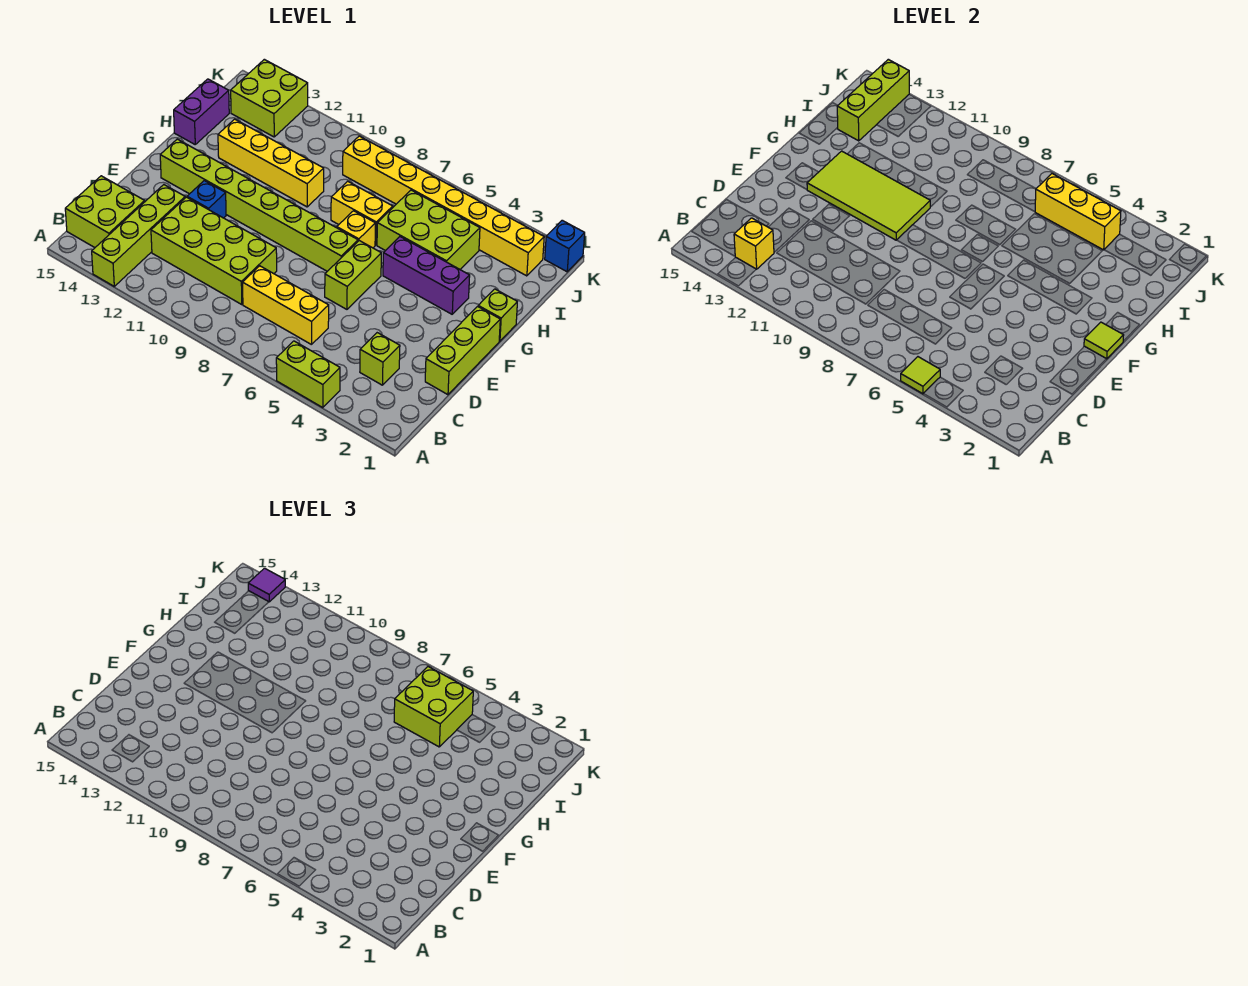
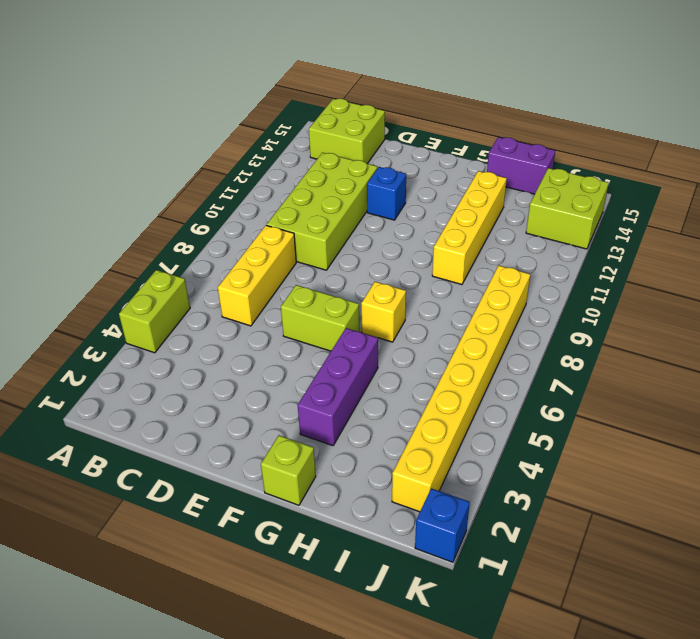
none -> lime 1x4 brick [92,185,185,286]
none -> lime 1x1 brick [360,333,400,385]
none -> lime 1x3 brick [425,306,500,395]

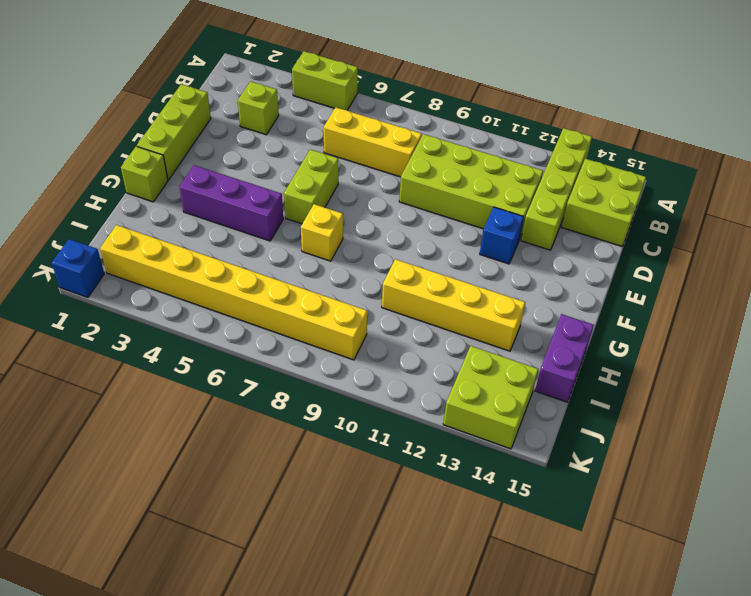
none -> lime 1x8 brick [160,139,358,271]
none -> lime 2x3 brick [377,190,480,269]
none -> yellow 1x2 brick [331,181,393,245]

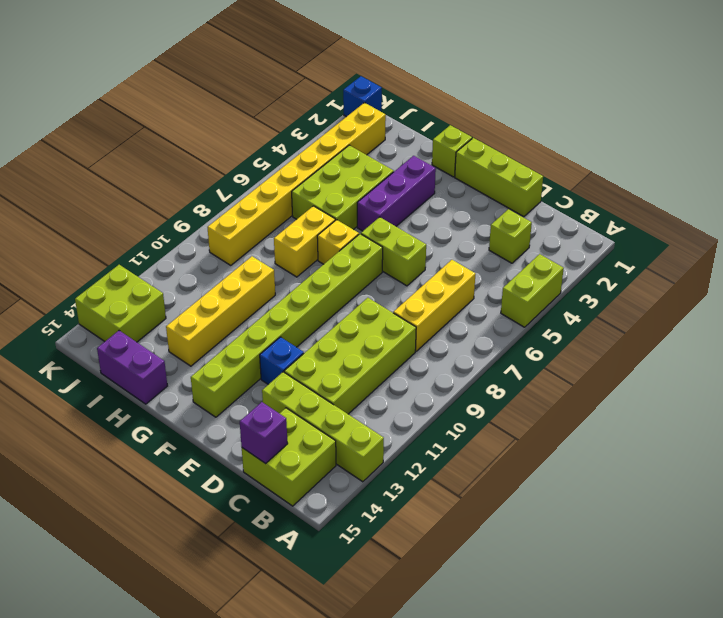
purple 1x1 brick [240,402,288,464] -> none
none -> lime 1x1 tile [901,357,940,394]
none -> yellow 1x1 brick [734,218,774,269]
none -> lime 1x1 tile [1084,322,1124,359]

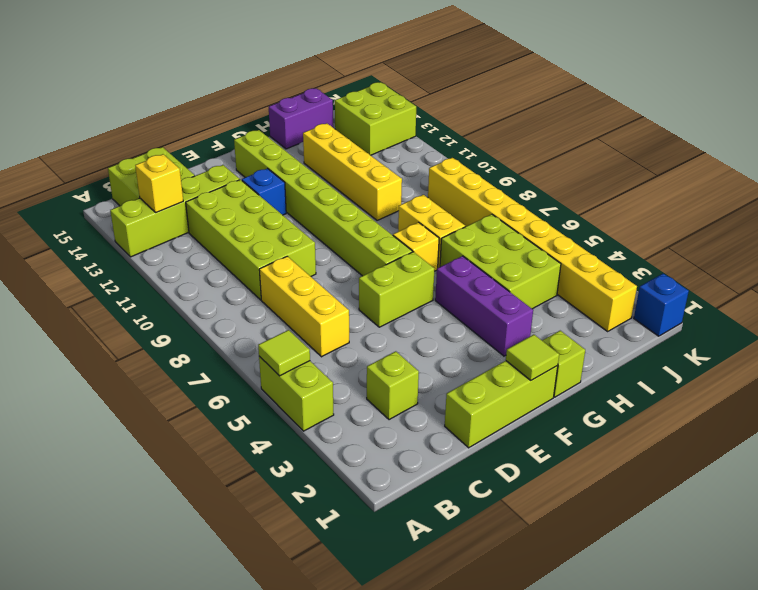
none -> lime 2x4 tile [807,151,930,240]
none -> lime 1x3 brick [837,59,909,141]
none -> yellow 1x3 brick [1035,174,1121,250]

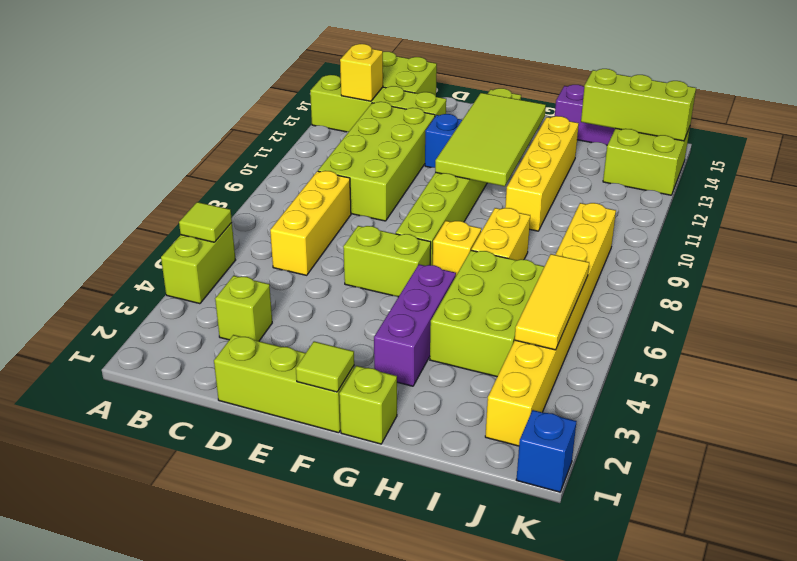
yellow 1x3 tile [515,254,589,350] -> yellow 1x3 brick [1035,174,1121,250]
none -> lime 2x2 brick [394,667,473,747]
none -> purple 1x1 tile [248,568,285,602]

